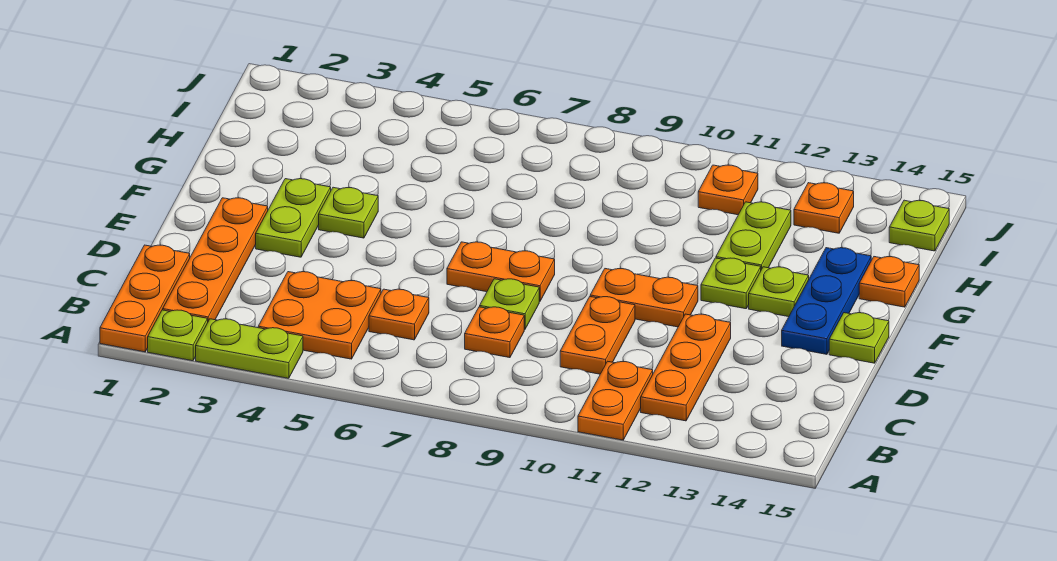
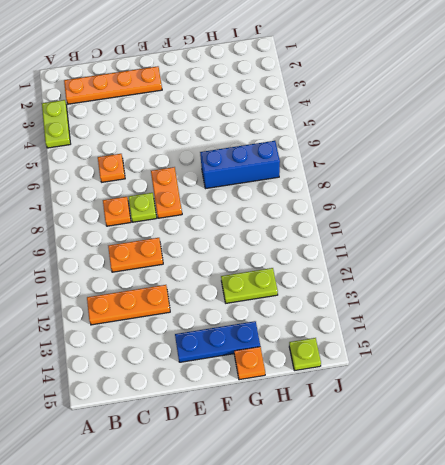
blue 1x3 brick [200,141,280,189] -> none
none -> orange 1x3 plate [100,245,190,352]
none -> lime 1x1 plate [148,310,208,361]
none -> orange 1x2 plate [578,361,653,440]

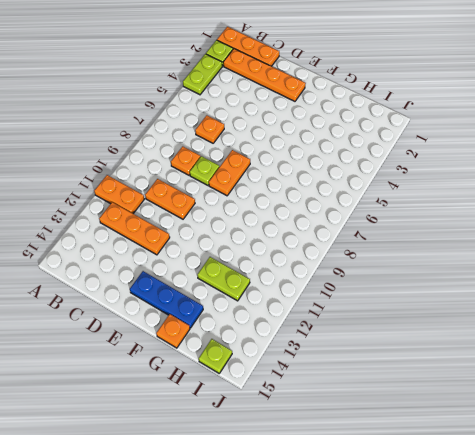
none -> orange 2x2 plate [258,272,381,359]
none -> lime 1x2 plate [256,179,331,257]
none -> orange 1x2 plate [590,269,698,327]

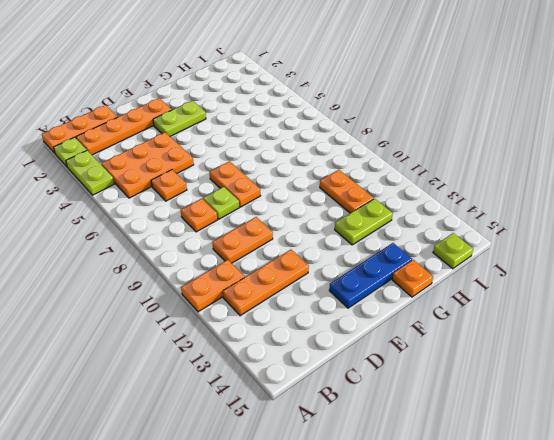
orange 2x3 plate [101,132,194,198] -> orange 2x2 plate [258,272,381,359]
orange 1x2 plate [320,170,374,213] -> orange 1x2 plate moved to [590,269,698,327]
none -> lime 1x1 plate [829,313,889,363]
none -> lime 1x1 plate [319,187,378,238]
none -> lime 1x1 plate [701,258,761,309]

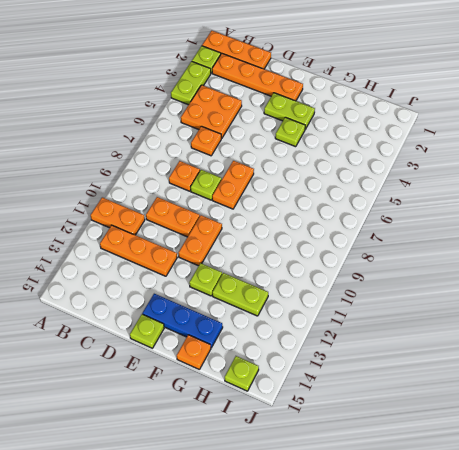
none -> lime 1x1 plate [749,267,809,317]
none -> orange 1x1 plate [698,165,758,215]
none -> orange 1x1 plate [794,183,854,233]

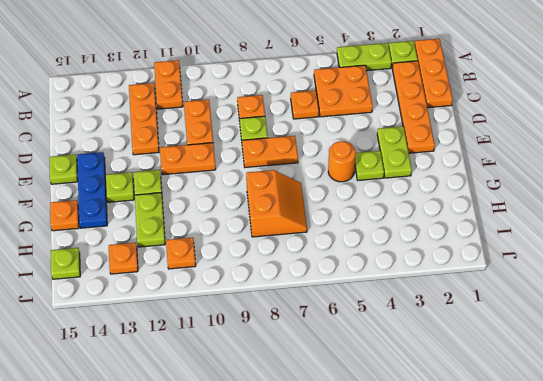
orange 1x1 round brick [328,141,356,182] -> none
orange 2x2 slope [246,170,307,237] -> none

